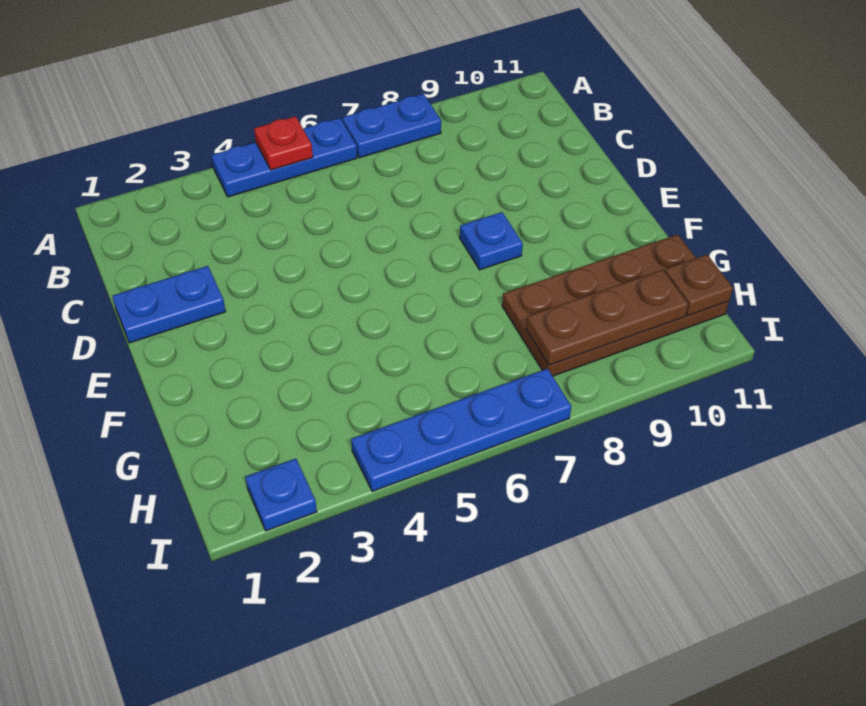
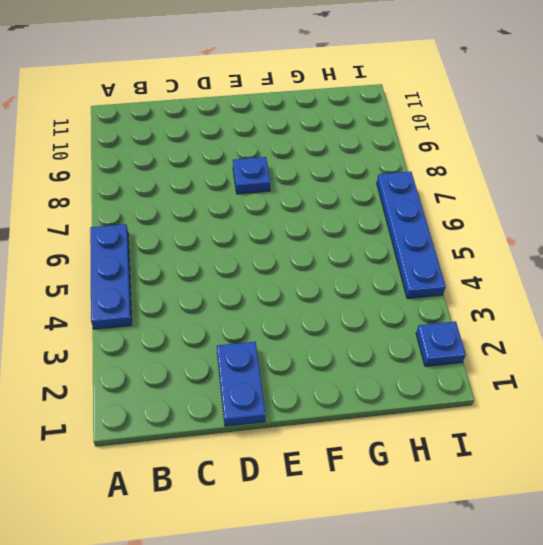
none -> blue 1x2 plate [342,94,441,158]
none -> brown 2x4 plate [502,234,729,376]

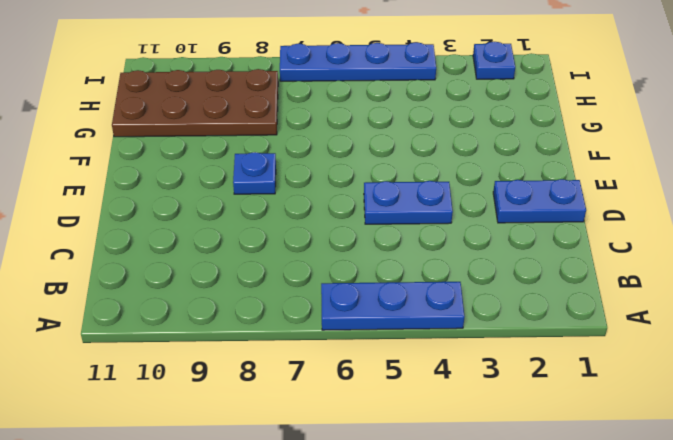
blue 1x2 plate [364,181,453,224] -> blue 1x2 plate moved to [342,94,441,158]
none -> red 1x1 plate [254,116,313,170]
none -> brown 1x3 plate [526,270,688,365]

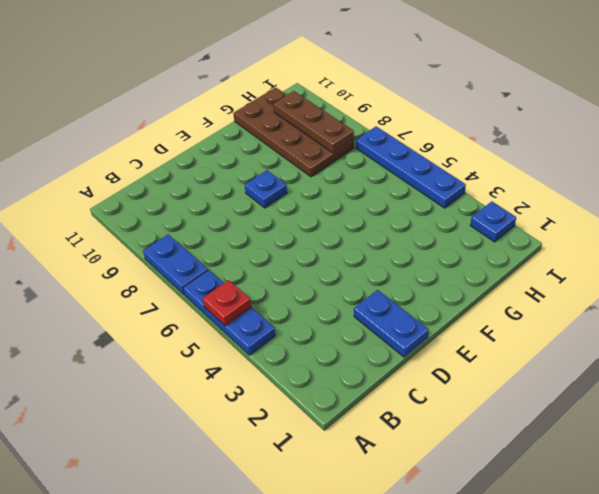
none -> brown 1x1 plate [665,255,733,316]

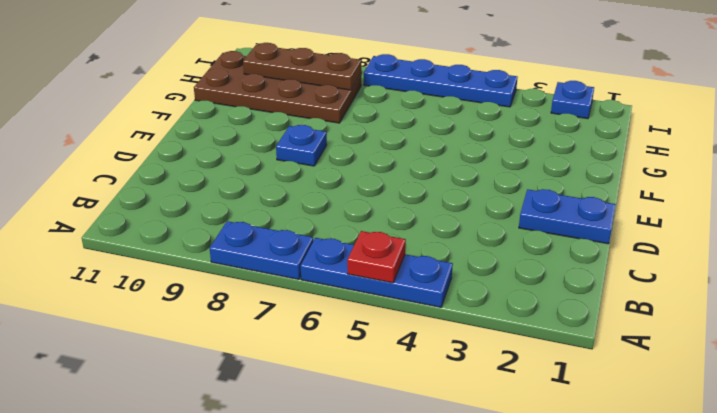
none -> brown 1x1 plate [665,255,733,316]

